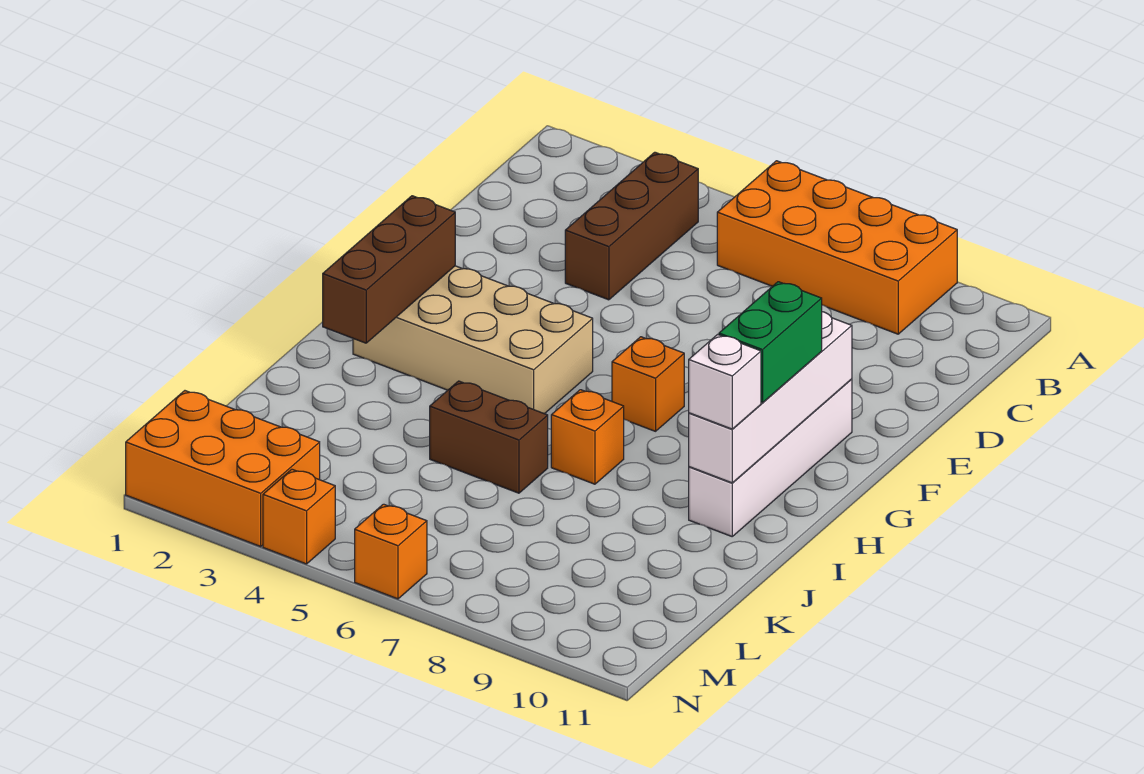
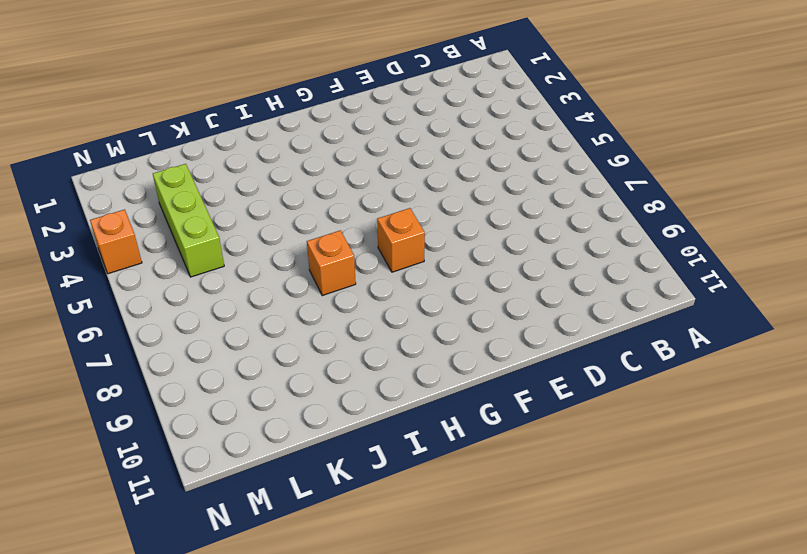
lime 1x3 brick [153,164,224,277] -> none
none -> orange 2x4 brick [717,161,957,334]
none -> brown 1x3 brick [565,152,698,300]
none -> white 1x4 brick [689,379,852,536]

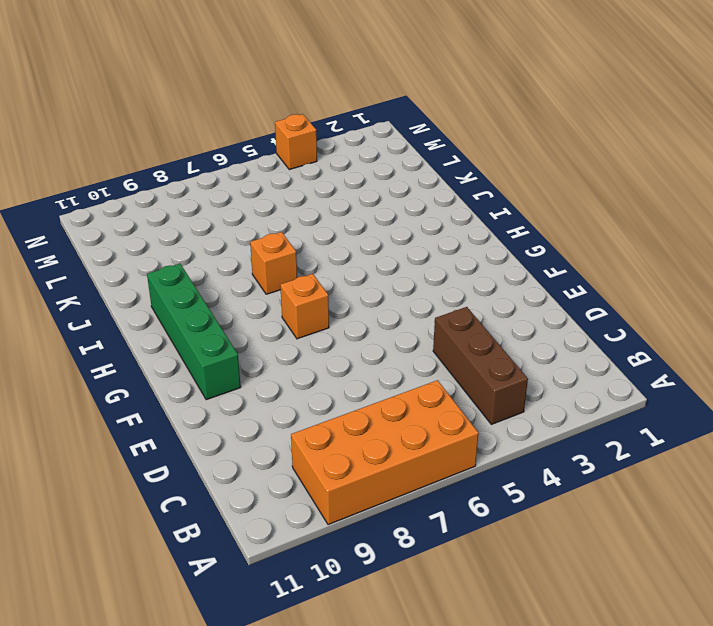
green 1x4 brick [147,264,241,400] -> white 1x4 brick [689,379,852,536]
none -> tan 2x4 brick [353,266,593,414]
none -> brown 1x2 brick [430,381,548,493]
none -> orange 2x3 brick [126,391,320,546]

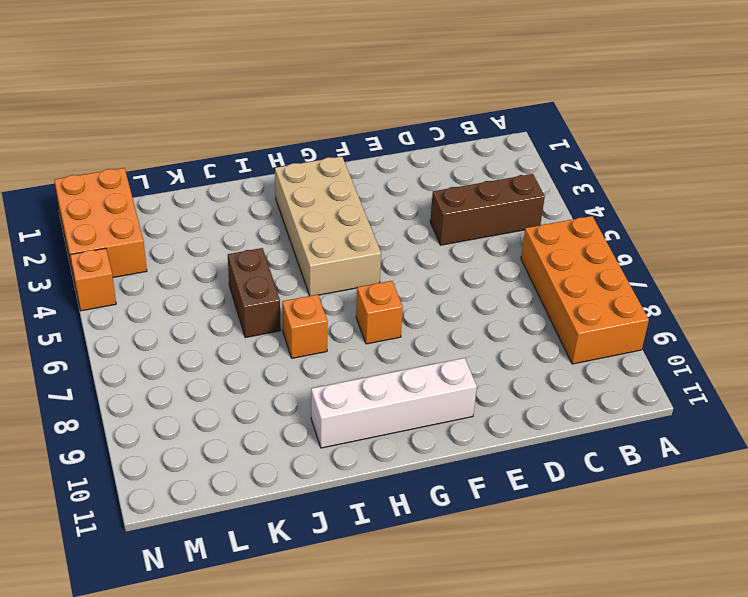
none -> orange 1x1 brick [355,504,427,599]
none -> white 1x4 brick [689,312,852,483]
none -> brown 1x3 brick [323,196,455,343]

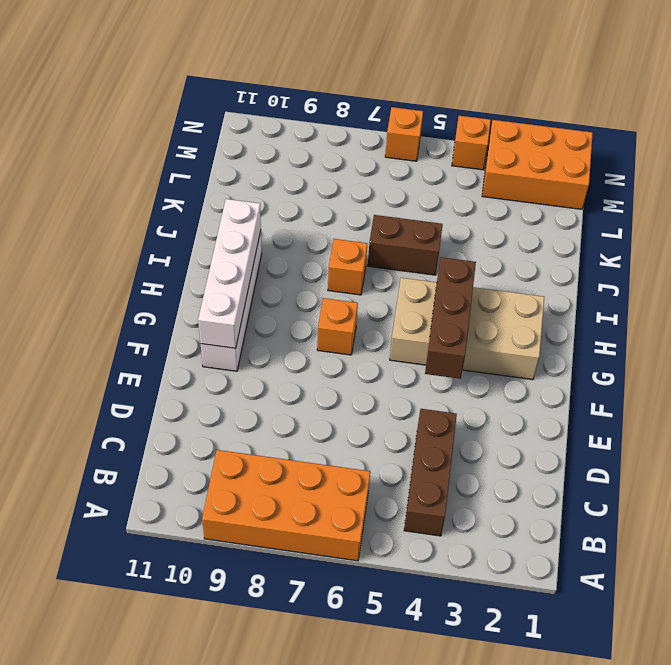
brown 1x3 brick [425,257,476,379] -> brown 1x3 brick moved to [323,196,455,343]
none -> green 1x2 brick [719,282,822,403]
none -> white 1x1 brick [689,334,761,429]

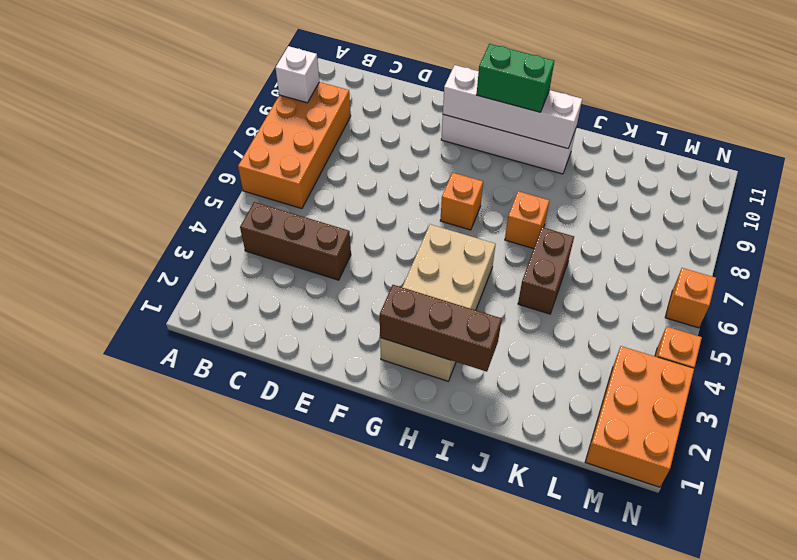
white 1x1 brick [275,46,319,103] -> white 1x1 brick moved to [689,334,761,429]

